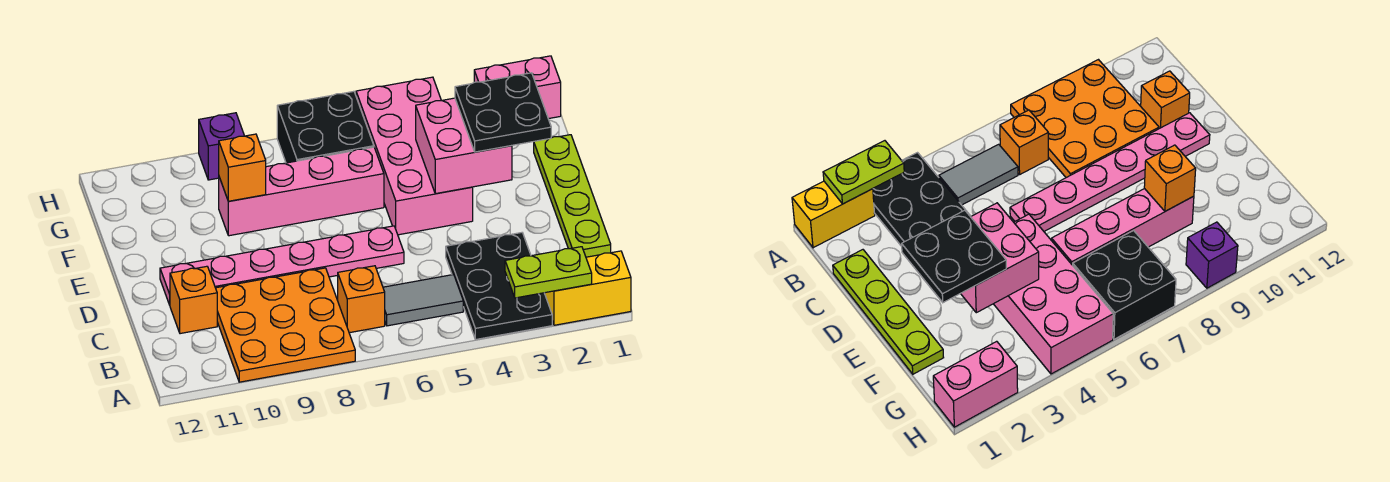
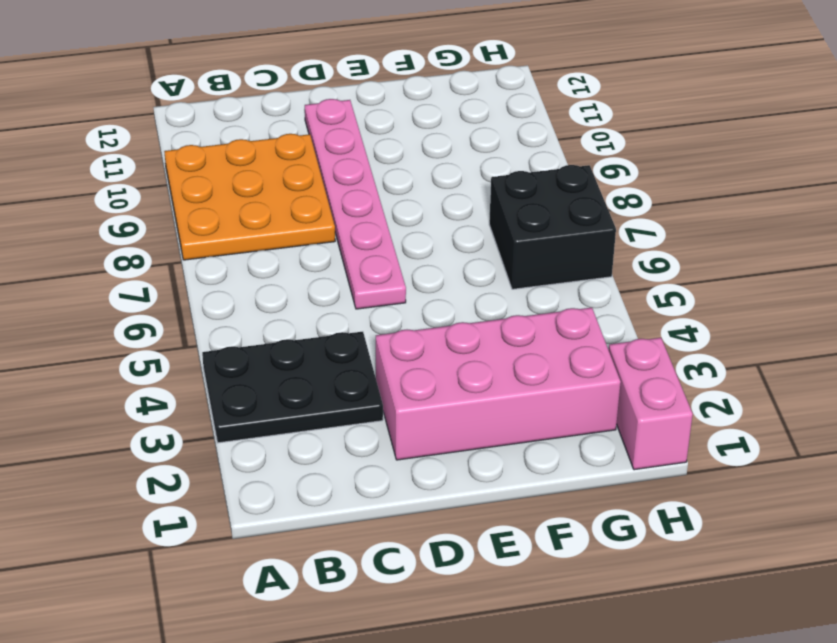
pink 2x4 brick [376,308,621,460] -> pink 2x4 brick moved to [356,77,473,235]
none -> yellow 1x2 brick [545,251,631,325]
none -> grey 1x2 tile [383,274,463,326]
none -> orange 1x1 brick [338,266,385,333]

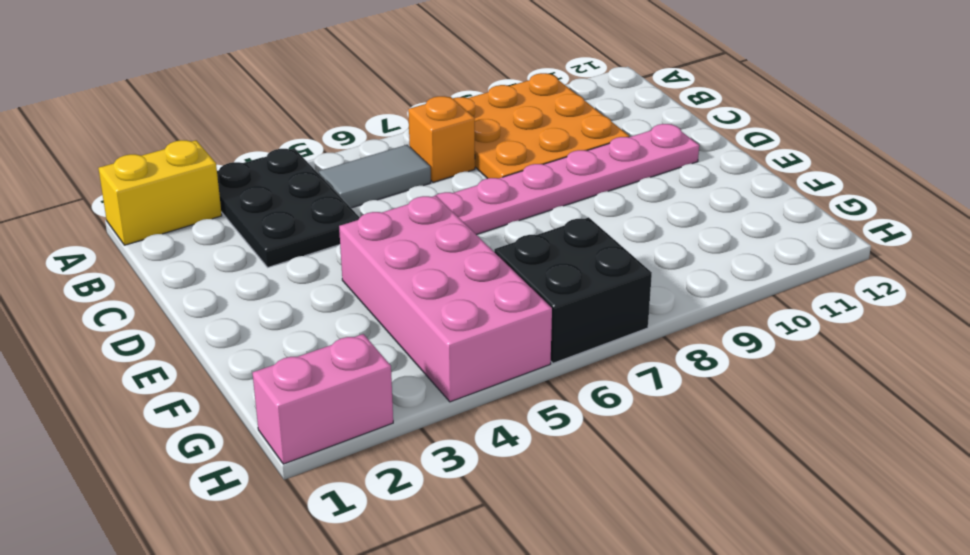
none -> lime 1x4 plate [534,135,611,257]
none -> orange 1x1 brick [170,266,217,334]
none -> pink 1x4 brick [219,147,384,236]

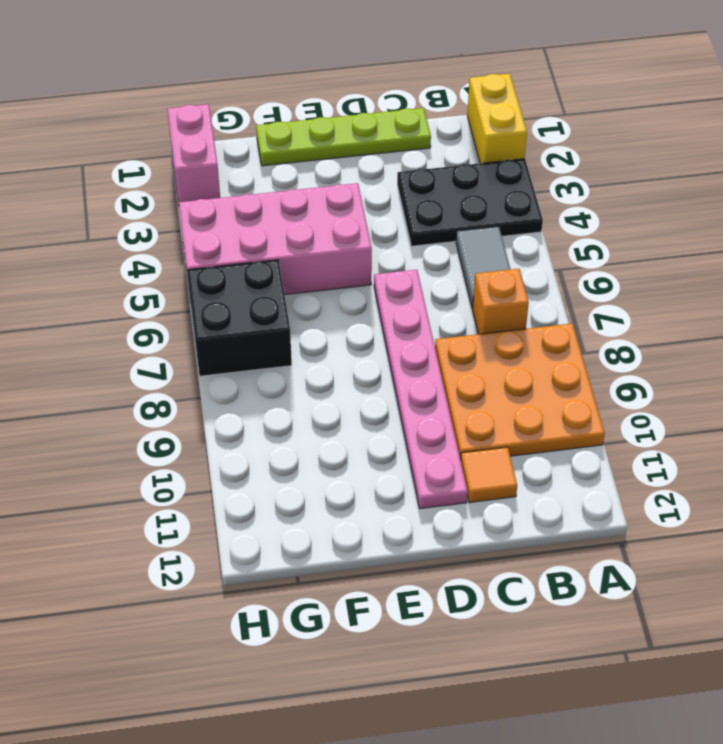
orange 1x1 tile [461,447,517,503] -> orange 1x1 brick [170,266,217,334]
none -> pink 1x4 brick [219,147,384,236]
none -> purple 1x1 brick [199,113,244,180]
none -> lime 1x2 plate [505,247,592,298]

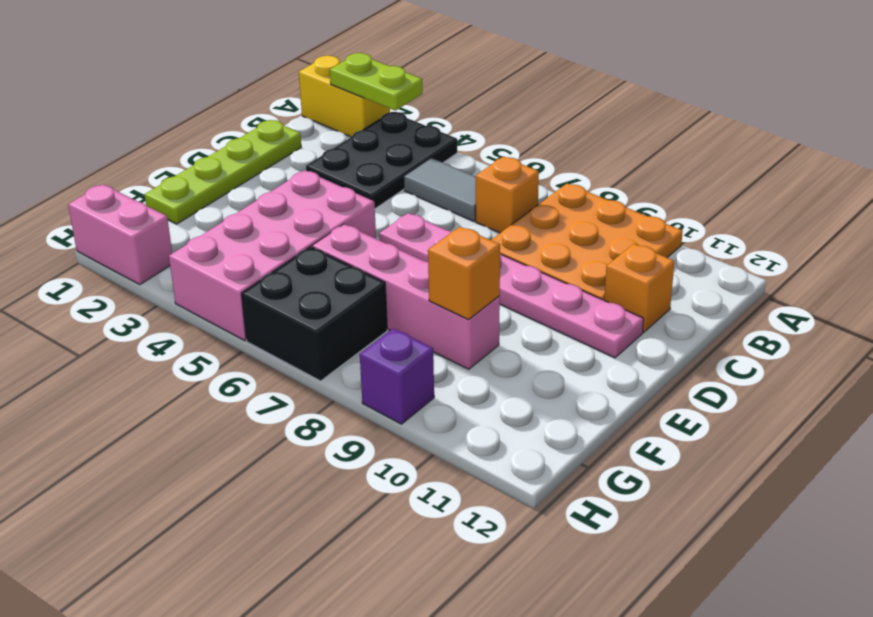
none -> pink 2x2 brick [416,98,512,194]
none -> black 2x2 plate [455,73,551,152]

